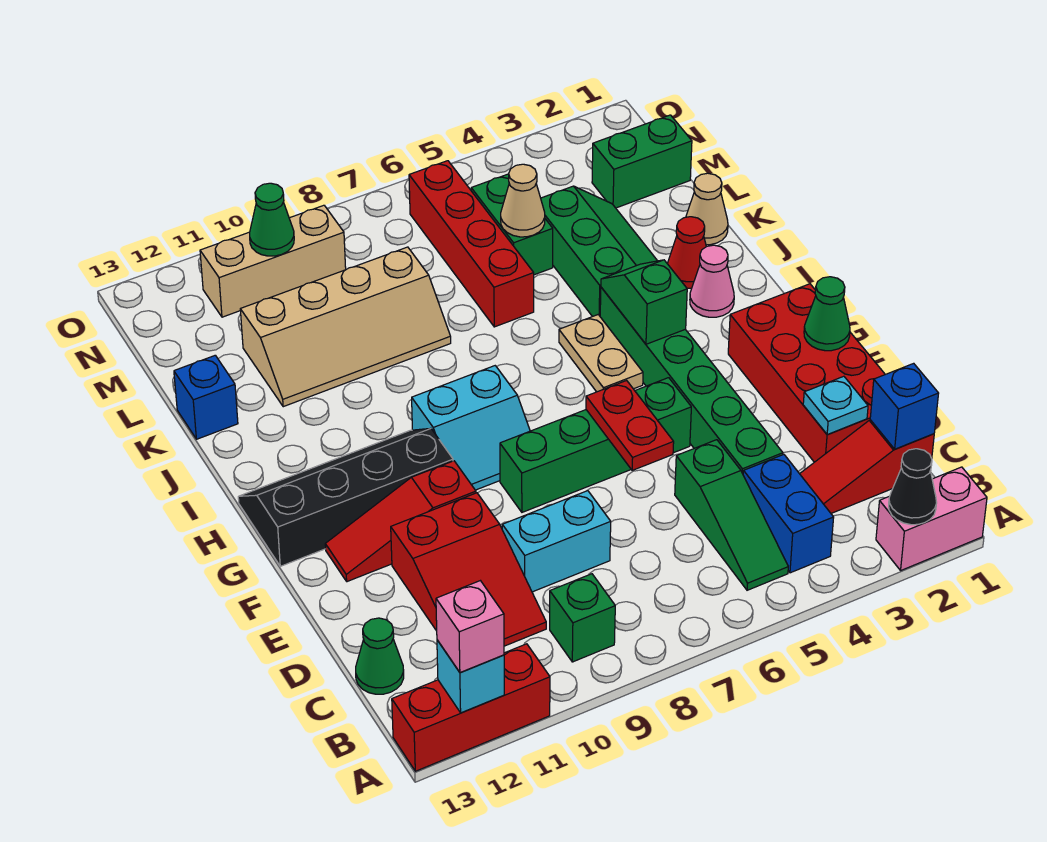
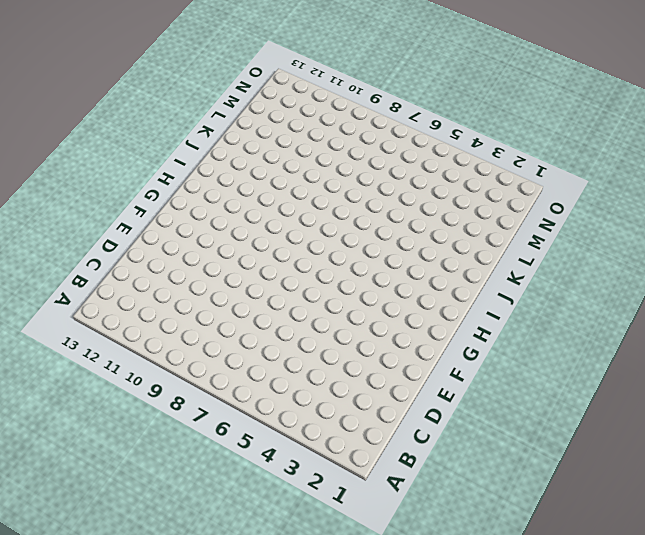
none -> pink 1x2 brick [876,467,987,570]
none -> red 1x3 brick [392,644,550,771]
none -> blue 1x2 brick [743,455,834,573]
none -> green 1x3 slope [675,440,788,590]

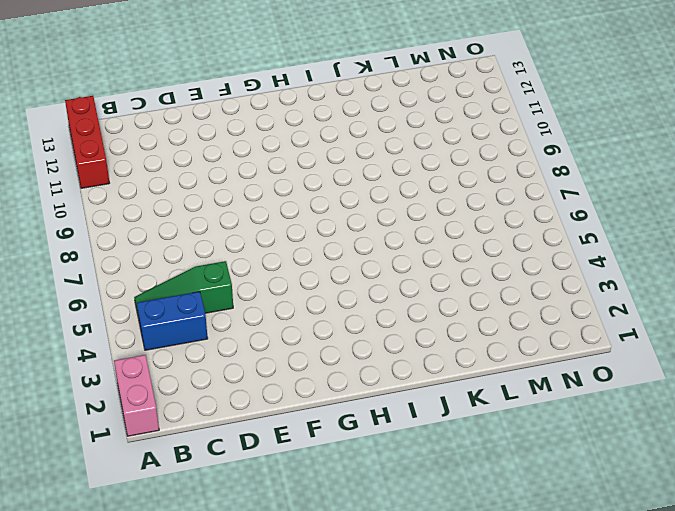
none -> green 1x1 brick [550,574,615,662]
none -> red 1x3 slope [800,420,934,513]
none -> red 2x3 slope [391,493,546,646]
none -> green 1x1 cone [356,618,404,694]

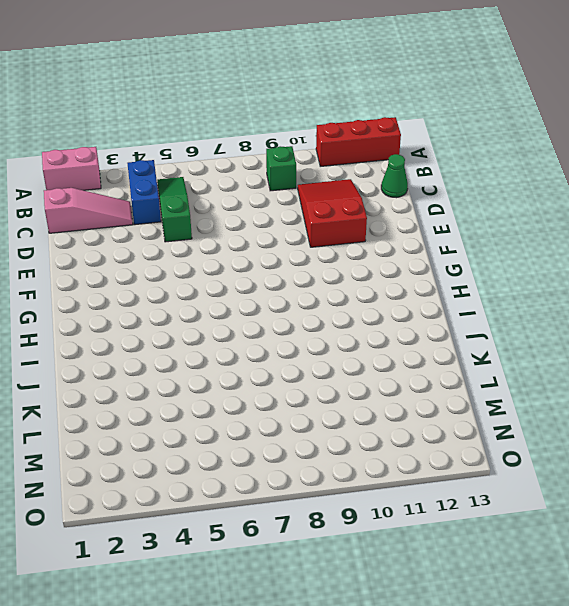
pink 1x3 slope [44,188,133,233] -> red 1x3 slope [800,420,934,513]
none -> red 2x4 brick [728,284,885,462]
none -> green 1x6 brick [600,287,783,474]
none -> cyan 1x2 brick [502,491,611,592]
none -> green 1x4 brick [500,378,691,512]

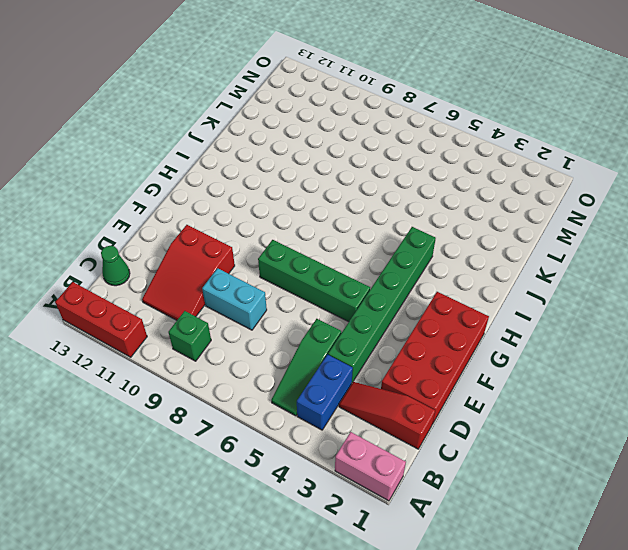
none -> red 1x3 slope [325,461,476,582]
none -> cyan 2x2 slope [412,366,530,490]
none -> black 2x4 slope [238,428,453,566]
none -> tan 1x2 plate [559,315,643,392]

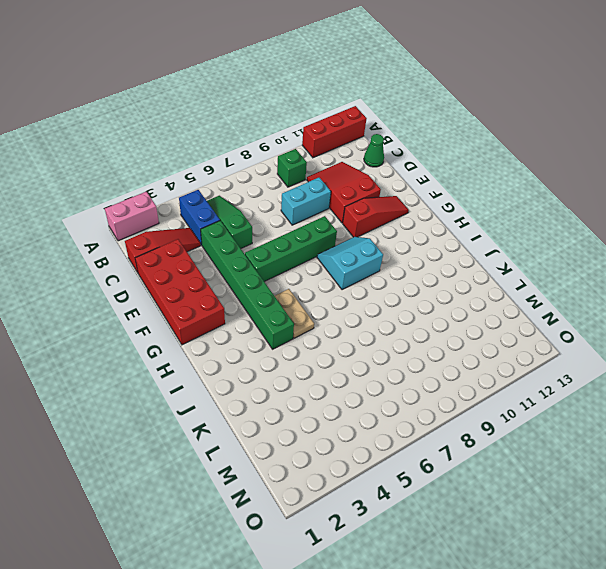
none -> black 2x4 slope [238,428,453,566]
none -> pink 1x1 cone [690,245,734,317]
none -> red 1x1 cone [667,217,706,288]
none -> green 2x3 slope [541,186,657,317]

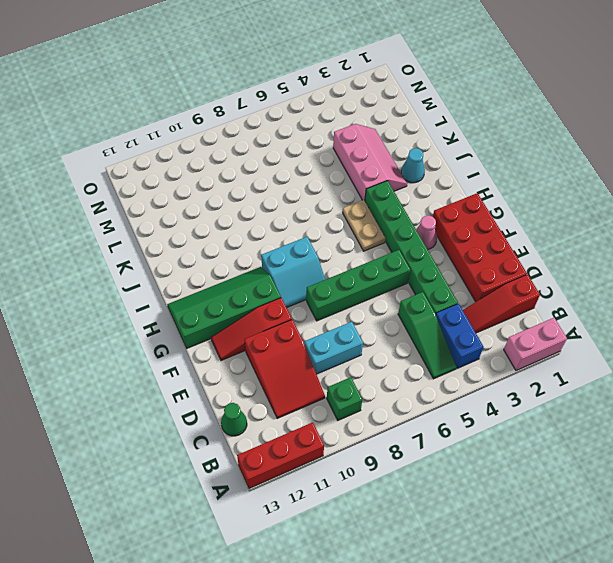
pink 1x1 cone [416,215,437,249] -> pink 1x1 cone moved to [690,245,734,317]
green 2x4 slope [167,267,281,348] -> black 2x4 slope [238,428,453,566]
cyan 1x1 cone [401,148,425,183] -> red 1x1 cone [667,217,706,288]
pink 2x3 slope [333,124,407,200] -> green 2x3 slope [541,186,657,317]
none -> tan 1x1 cone [686,173,728,245]
none -> red 1x4 brick [409,161,534,327]
none -> tan 2x4 slope [240,247,451,407]
none -> blue 1x1 brick [174,355,238,439]

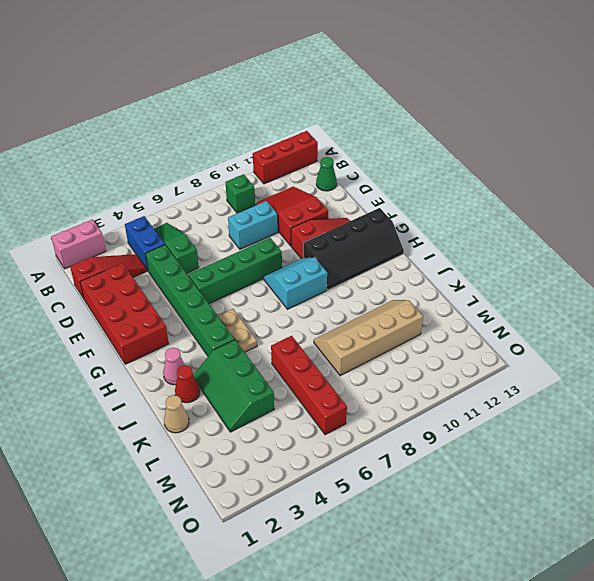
none -> blue 1x1 brick [174,355,238,439]
none -> green 1x2 brick [471,174,553,275]
none -> green 1x2 brick [592,115,692,208]
none -> tan 1x3 brick [200,205,346,317]

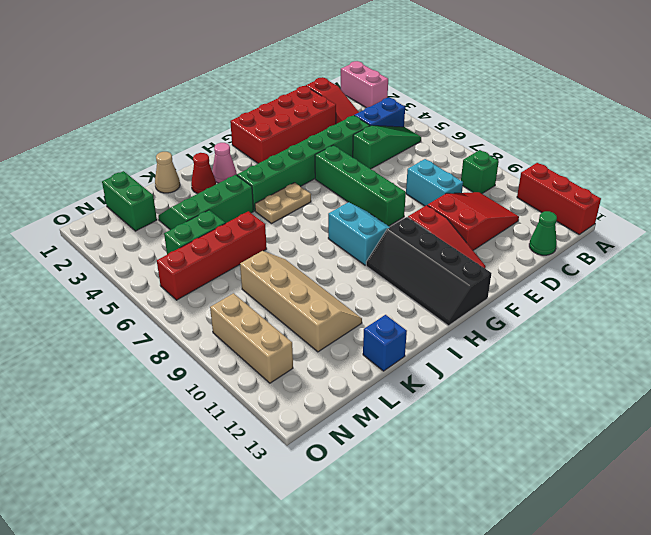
none -> black 1x1 cone [889,449,937,525]
none -> cyan 1x1 brick [437,640,504,713]
none -> blue 1x1 brick [870,363,939,449]
none -> cyan 1x1 plate [803,376,868,435]

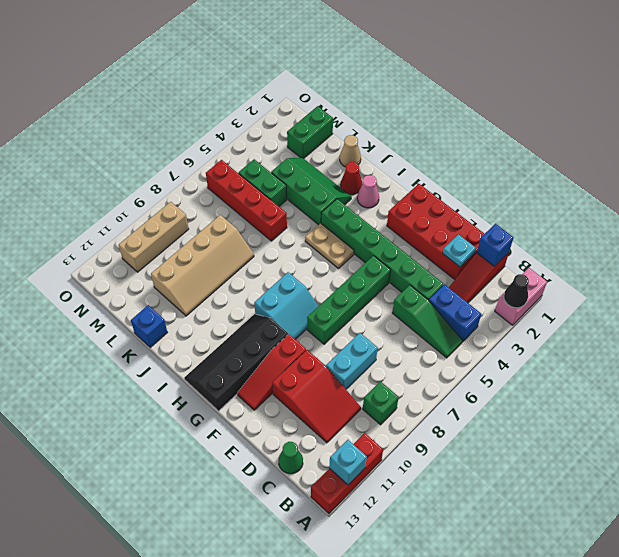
none -> red 1x2 plate [586,380,674,470]
none -> green 1x1 cone [804,277,850,351]
none -> green 1x2 slope [601,260,687,344]
none -> tan 1x1 cone [501,164,545,237]

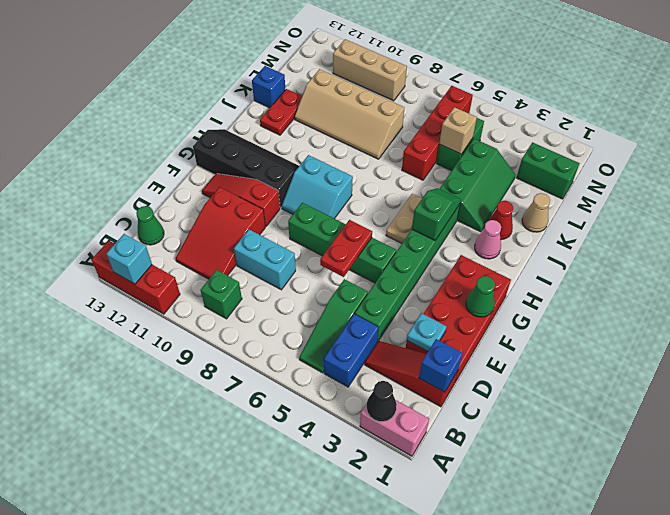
red 1x2 plate [260,89,302,135] -> none
tan 1x1 brick [439,107,477,154] -> tan 1x1 cone [501,164,545,237]
none -> green 1x1 cone [250,183,294,256]
none -> pink 1x1 brick [436,581,504,672]

